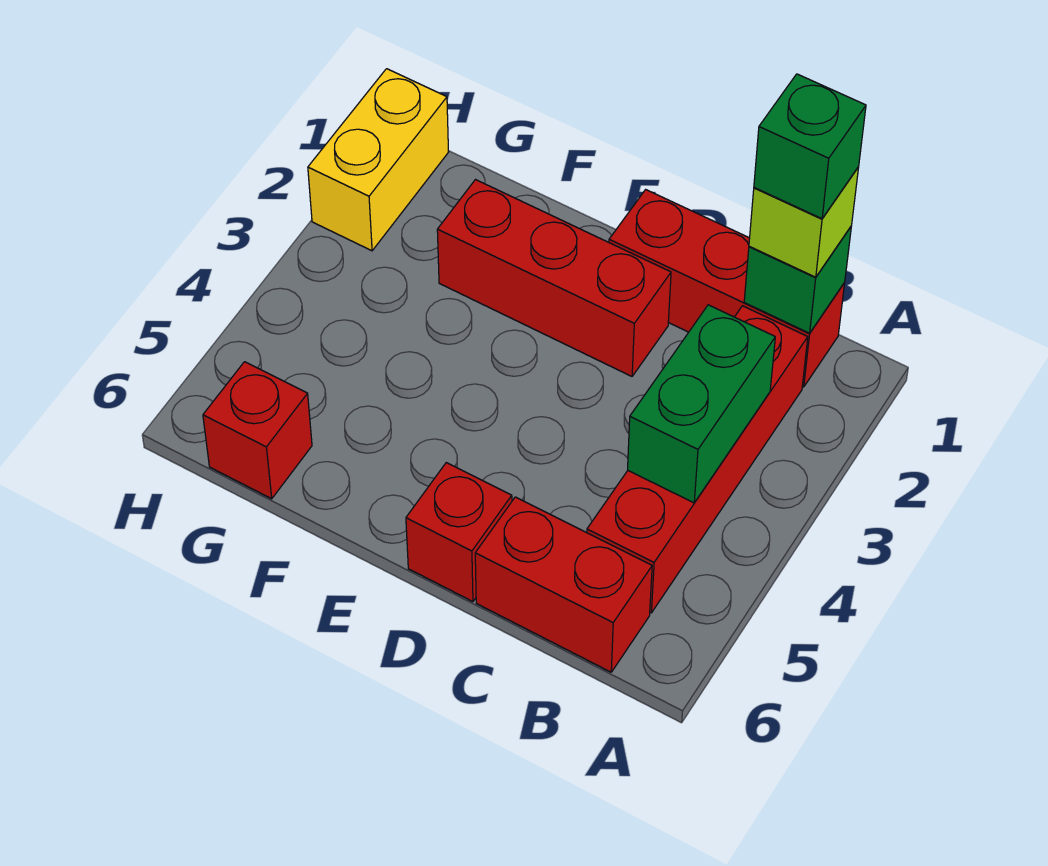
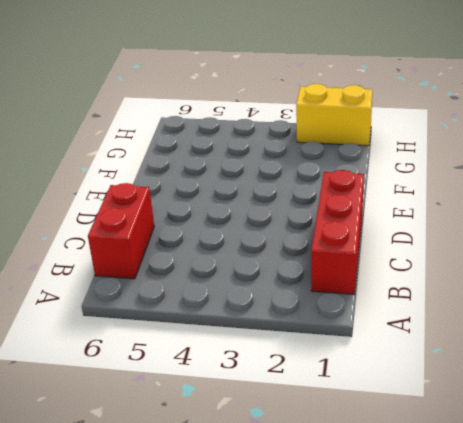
none -> red 1x4 brick [587,306,808,613]
none -> red 1x3 brick [437,180,671,376]

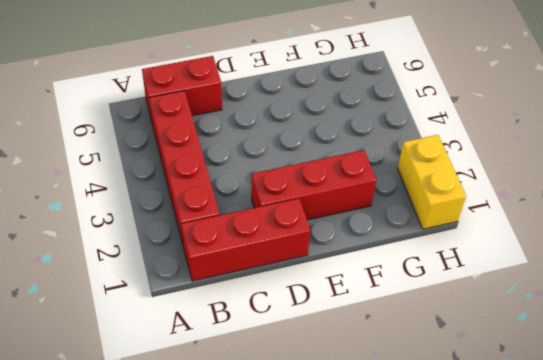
none -> red 1x1 brick [406,463,512,602]
none -> red 1x1 brick [203,362,312,499]

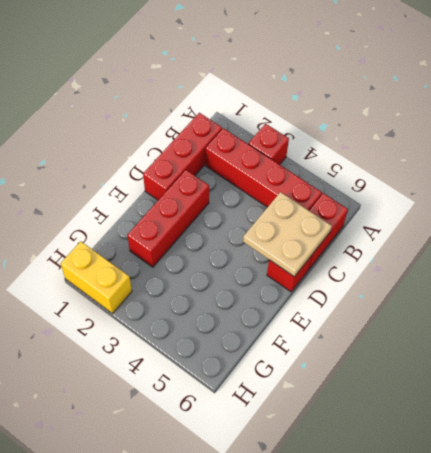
red 1x1 brick [248,124,289,165] -> red 1x1 brick moved to [203,362,312,499]
tan 2x2 plate [243,192,332,277] -> none
none -> green 1x1 brick [744,227,851,333]
none -> green 1x2 brick [628,305,775,503]

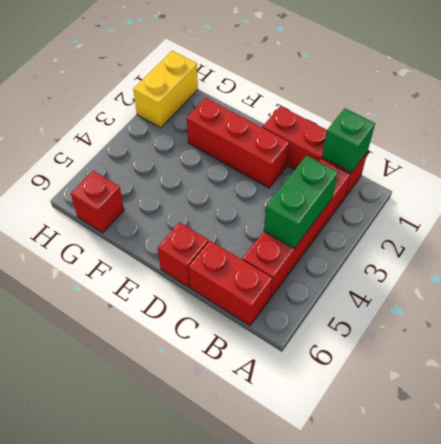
none -> lime 1x1 brick [749,167,859,277]
none -> green 1x1 brick [754,74,866,219]

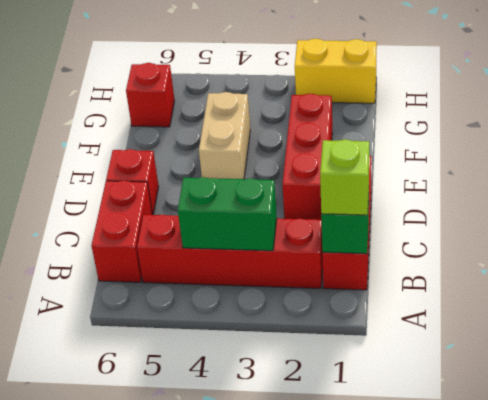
tan 1x2 brick [199,92,250,179] -> none
none -> green 1x1 brick [754,74,866,219]

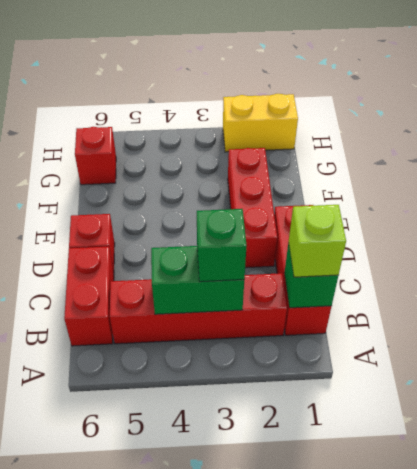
green 1x1 brick [197,209,247,282] -> green 1x1 brick moved to [754,74,866,219]

